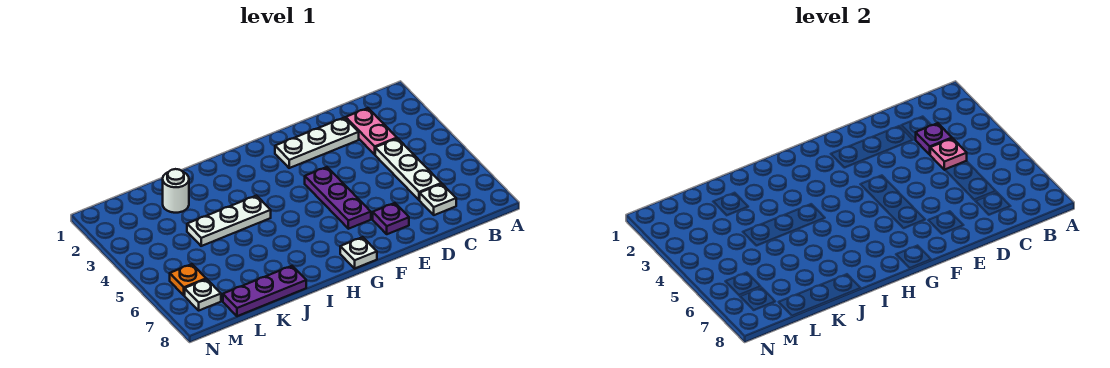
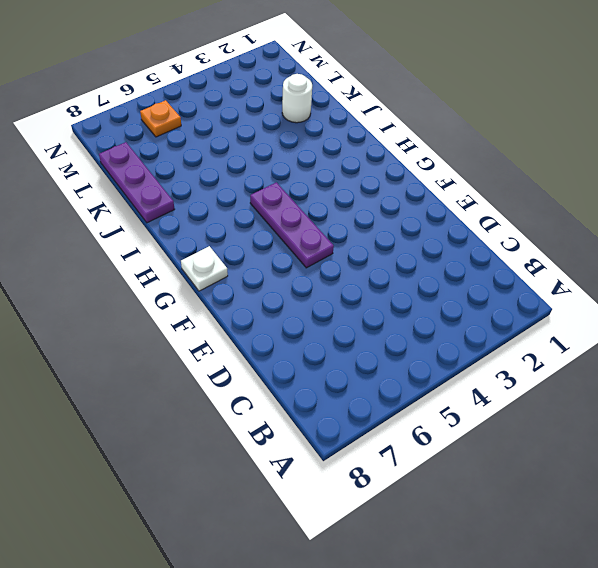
purple 1x3 plate [250,182,334,268] -> purple 1x3 plate turned to [305,167,371,229]
none -> pink 1x2 plate [346,108,397,154]
none -> white 1x3 plate [375,138,441,200]
none -> white 1x1 plate [420,184,456,215]

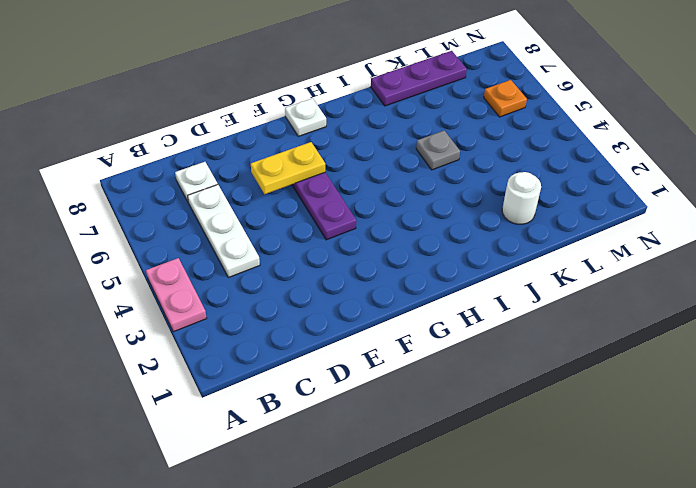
pink 1x2 plate [146,258,207,332] -> pink 1x2 plate moved to [346,108,397,154]
yellow 1x2 plate [251,142,325,194] -> none
grey 1x1 plate [416,131,460,170] -> none
none -> white 1x3 plate [275,117,359,168]
none -> purple 1x1 plate [373,203,409,234]
none -> white 1x3 plate [187,195,271,246]

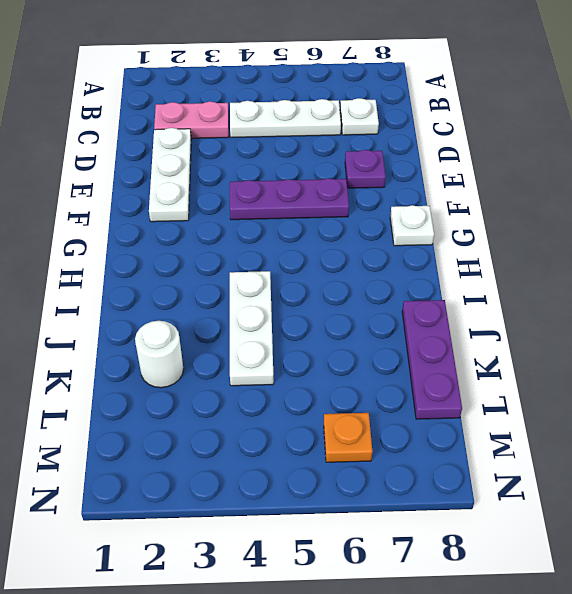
none -> white 1x1 plate [185,279,221,310]
none -> purple 1x1 plate [916,123,952,154]
none -> pink 1x1 plate [930,138,967,170]

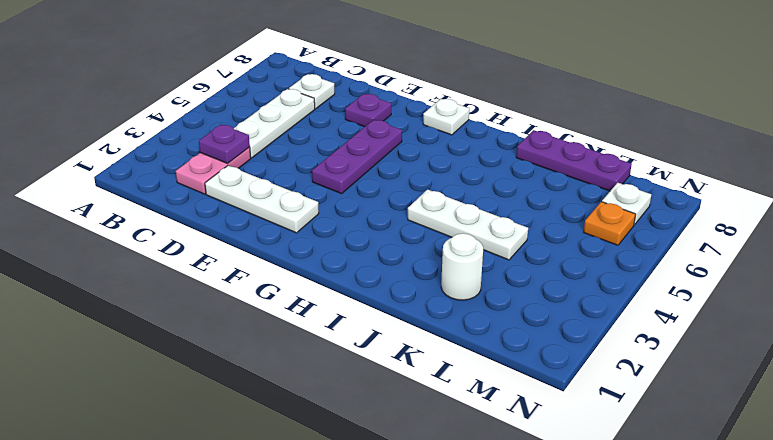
none -> pink 1x1 plate [930,138,967,170]

